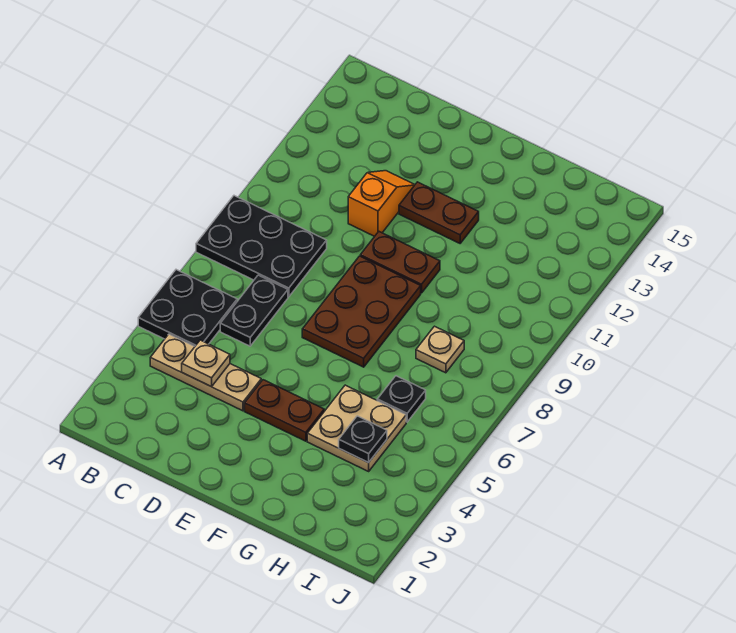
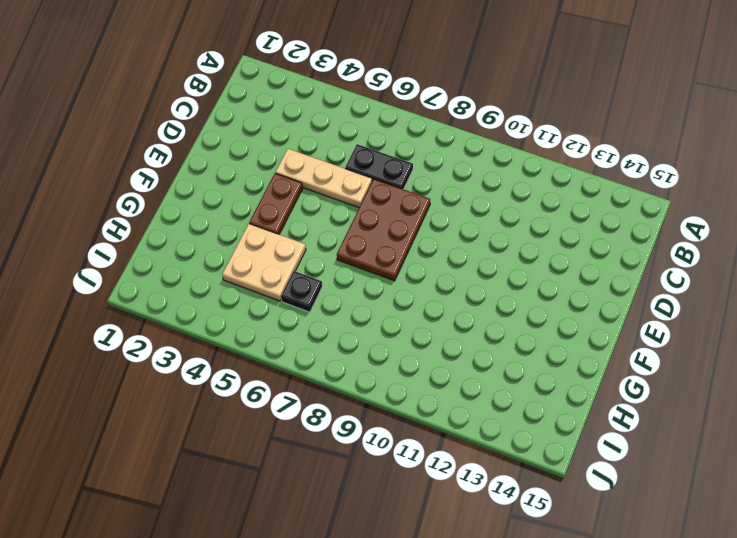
tan 1x3 plate [275,149,372,208] -> tan 1x3 plate turned to [150,334,261,411]
brown 2x3 plate [337,179,430,281] -> brown 2x3 plate turned to [302,256,421,367]
none -> black 2x2 plate [138,270,237,346]
none -> black 2x3 plate [196,196,327,297]
none -> orange 1x2 slope [348,171,415,236]

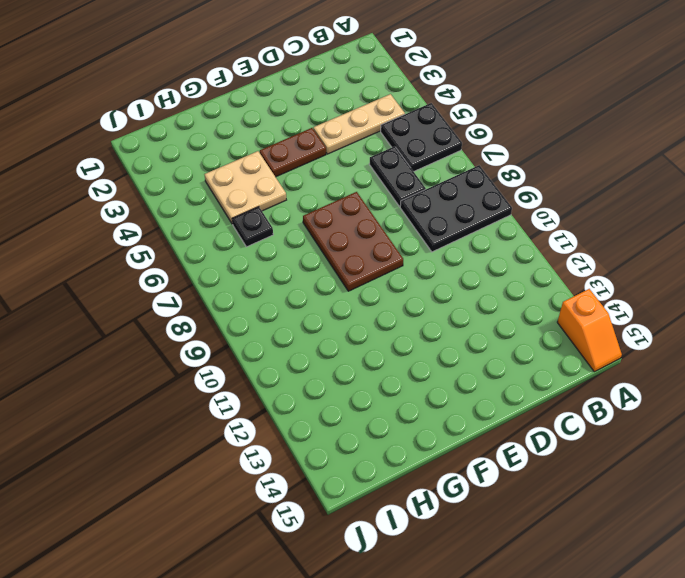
orange 1x2 slope [557,289,622,372] -> orange 1x2 slope moved to [348,171,415,236]
none -> brown 1x2 plate [360,232,440,293]
none -> brown 1x2 plate [399,182,479,243]
none -> tan 1x1 plate [416,326,464,373]

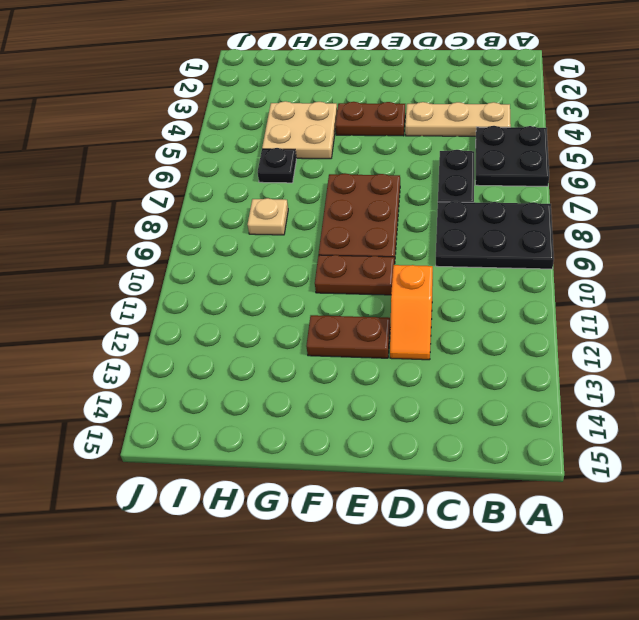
none -> tan 1x1 plate [182,340,230,387]
none -> black 1x1 plate [339,416,387,463]

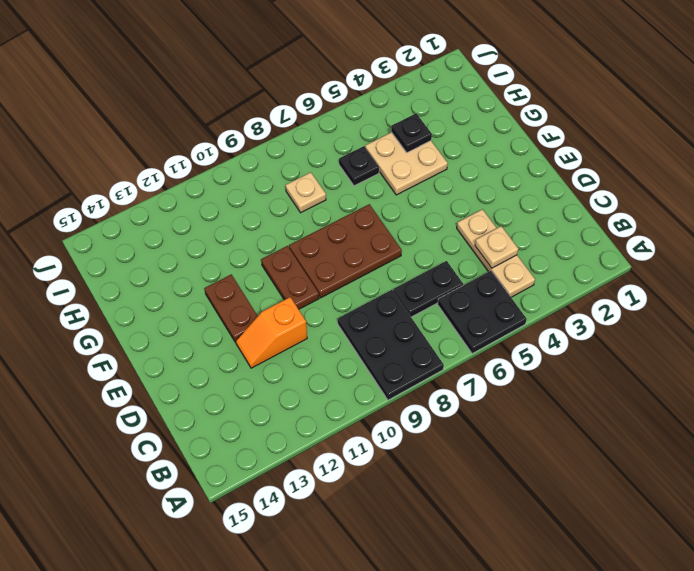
none -> brown 1x2 plate [245,380,324,441]

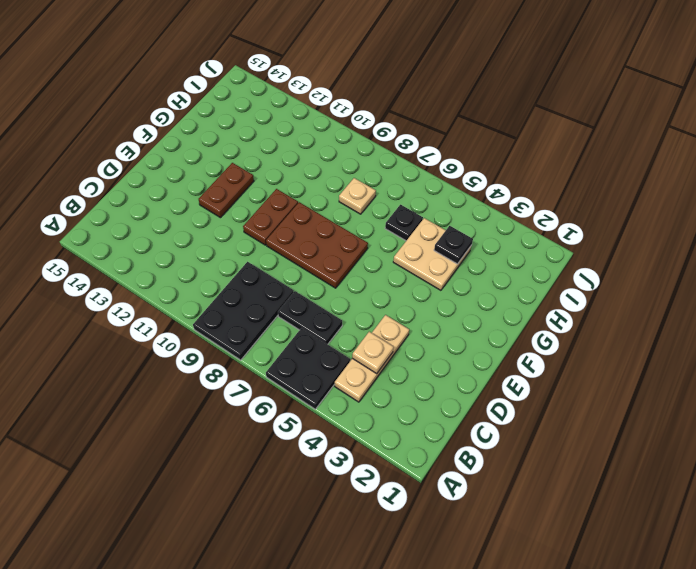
none -> orange 1x2 slope [348,171,415,236]
none -> brown 1x2 plate [245,380,324,441]

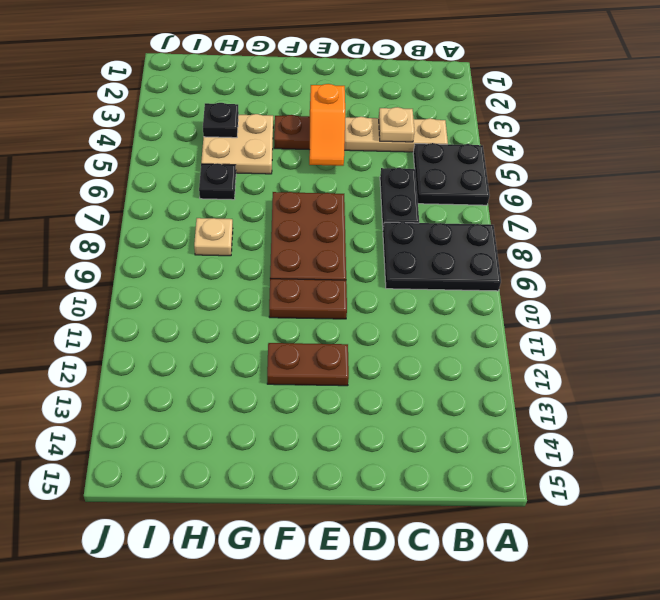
orange 1x2 slope [309,84,345,166] -> orange 1x2 slope moved to [348,171,415,236]

